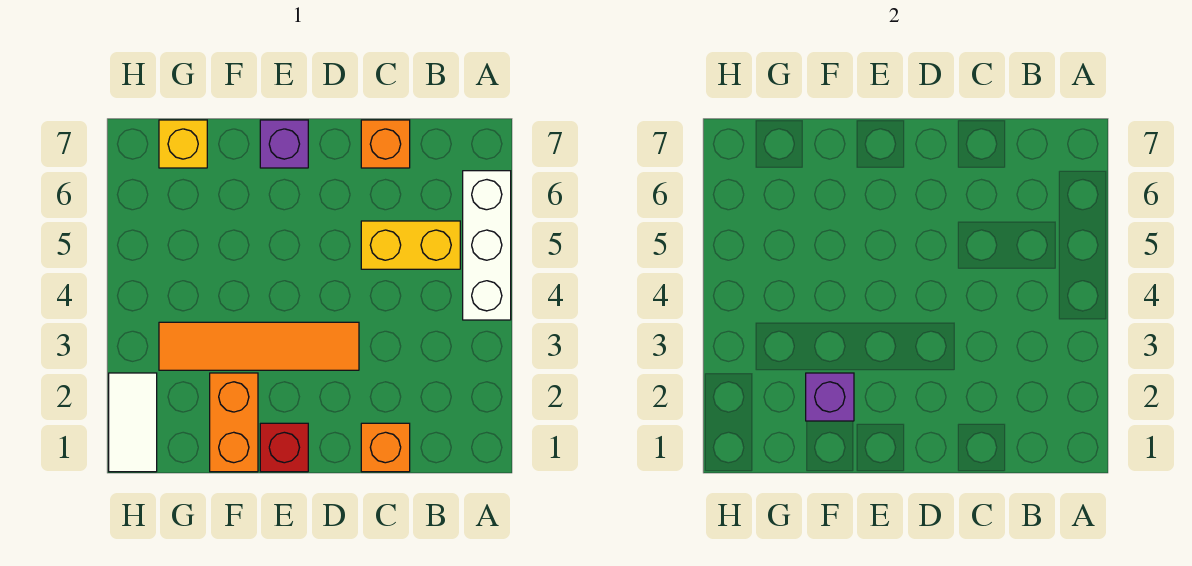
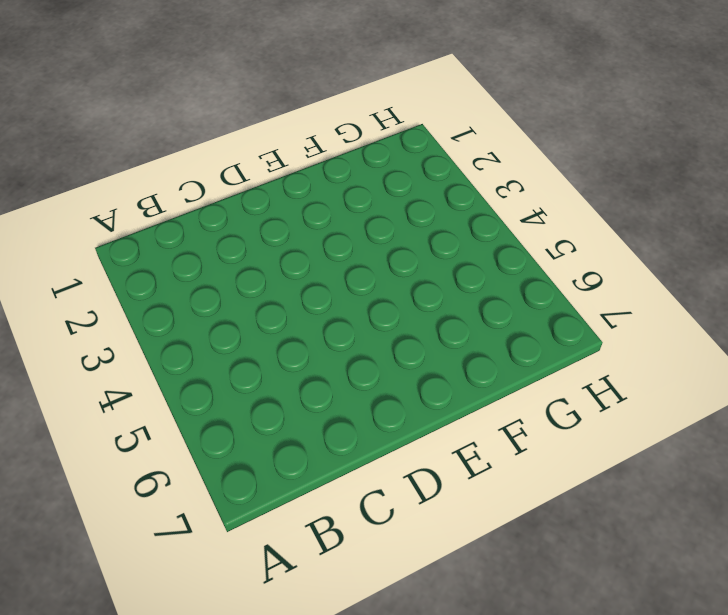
none -> white 1x3 brick [463,171,511,320]
none -> yellow 1x2 brick [361,221,460,269]

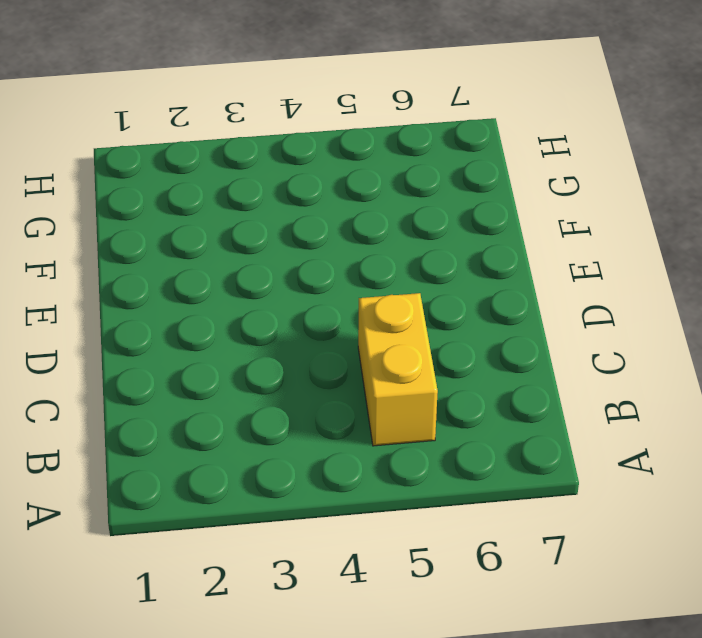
none -> white 1x3 brick [463,171,511,320]
none -> orange 1x1 brick [361,423,410,472]

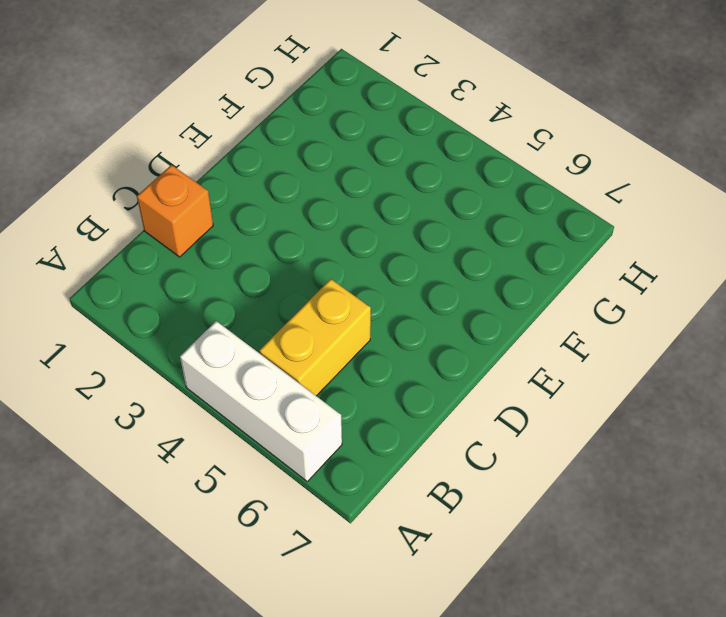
none -> orange 1x1 brick [361,120,410,168]
none -> orange 1x4 tile [159,322,359,370]

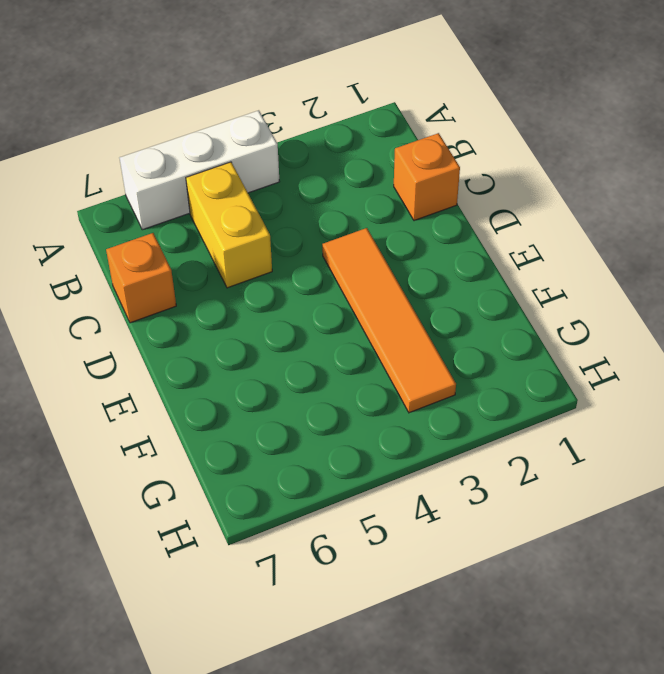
none -> red 1x1 brick [260,423,308,472]
none -> purple 1x1 brick [260,120,308,168]

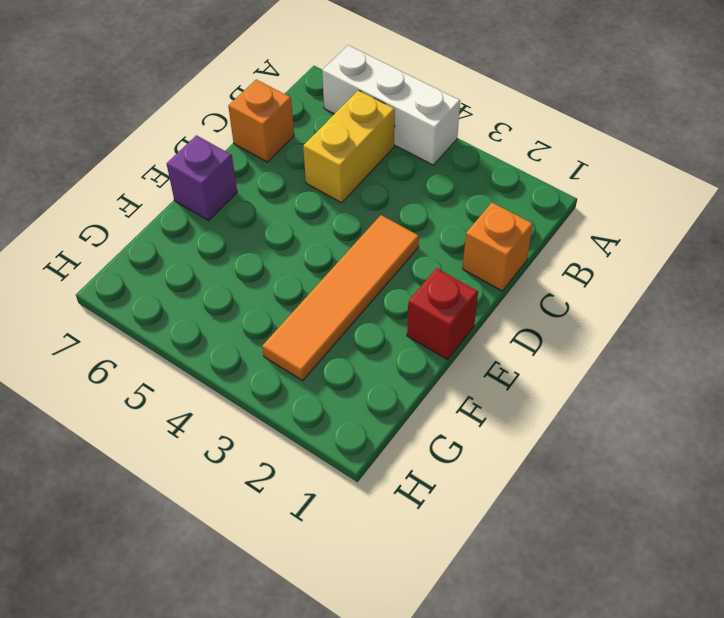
none -> orange 1x2 brick [210,373,258,472]
none -> yellow 1x1 brick [159,120,207,168]

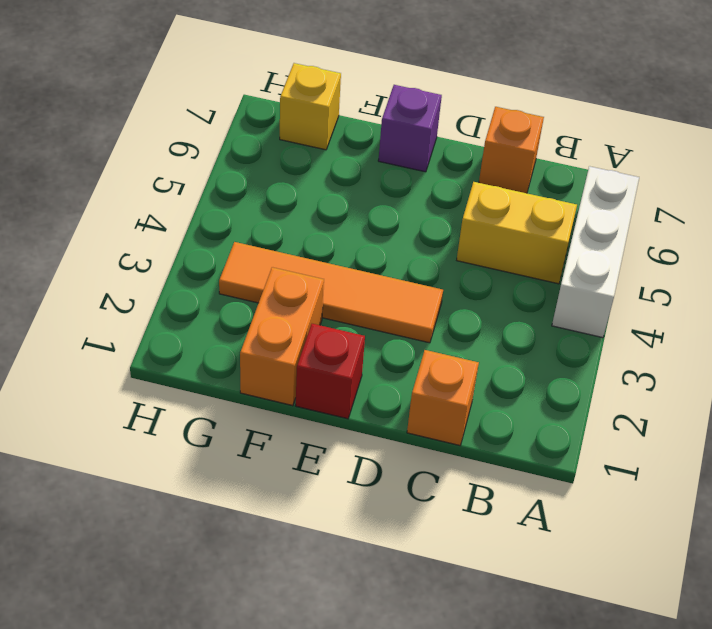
none -> white 1x2 tile [109,373,157,472]
none -> purple 1x1 brick [806,373,854,421]

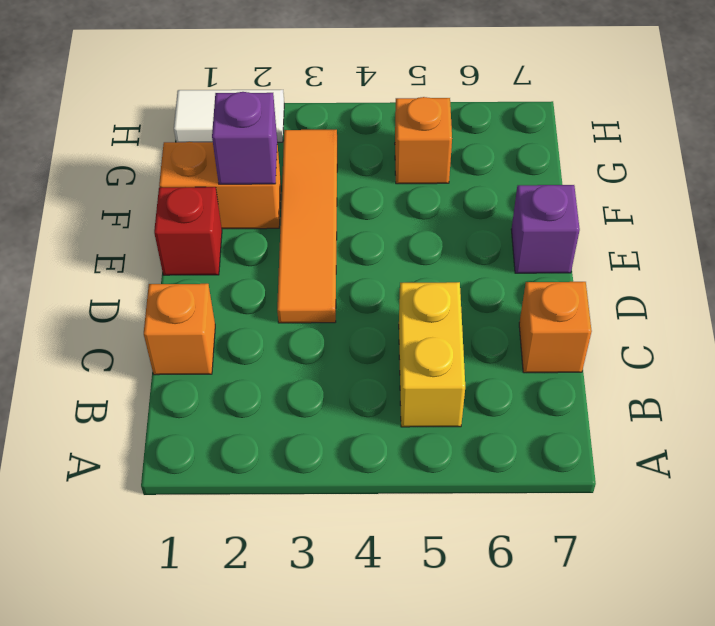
orange 1x1 brick [395,97,452,184] -> none
none -> white 1x3 brick [463,171,511,320]
none -> yellow 1x1 brick [159,120,207,168]

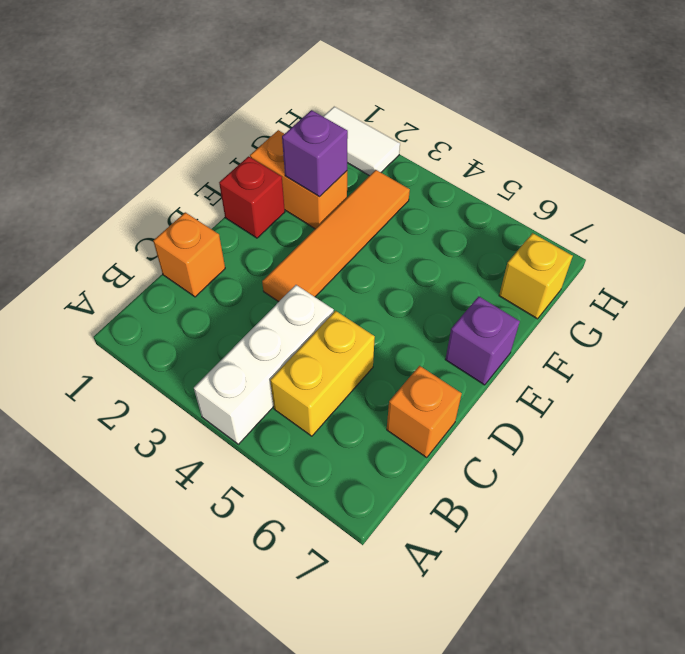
white 1x3 brick [194,285,334,444] -> white 1x3 brick turned to [463,171,511,320]

